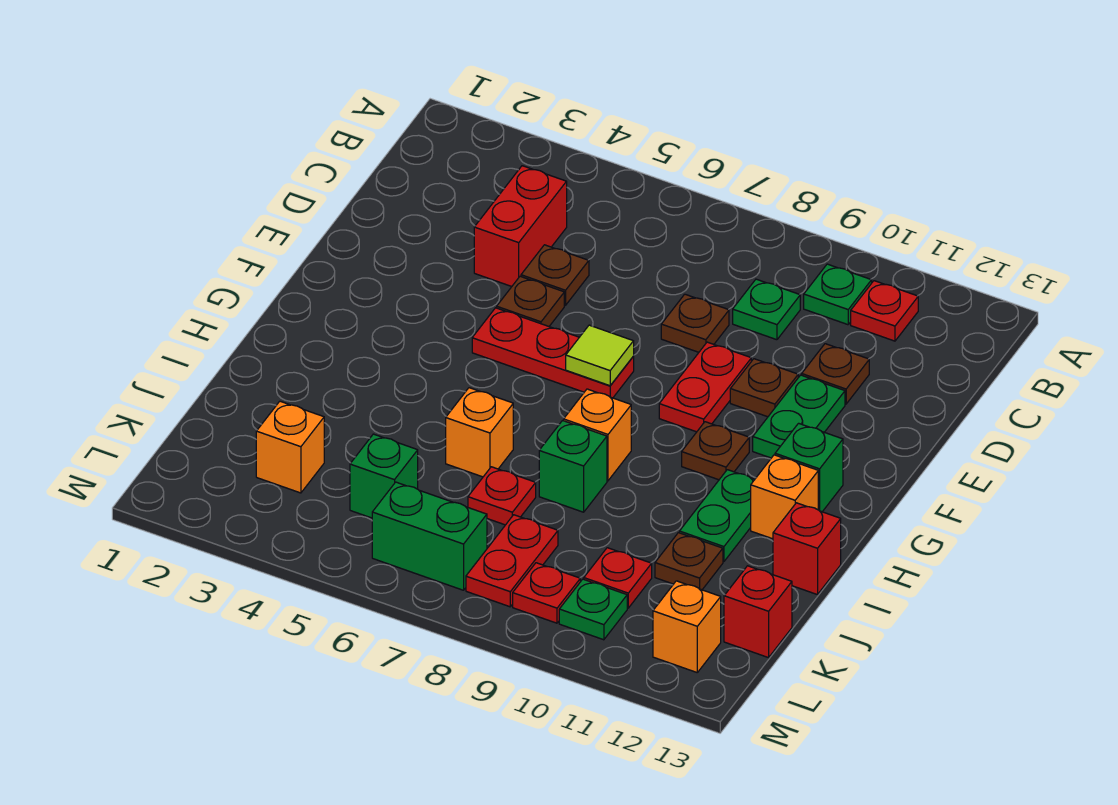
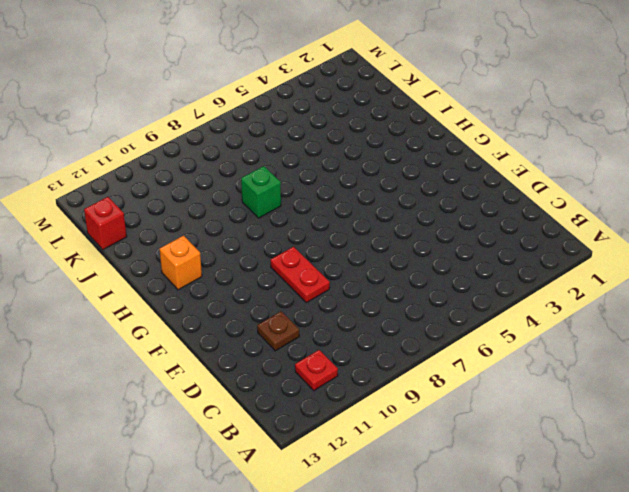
none -> green 1x1 plate [804,264,872,325]
none -> red 1x2 brick [474,166,567,287]
none -> green 1x1 plate [733,279,800,340]
none -> brown 1x1 plate [521,245,589,305]

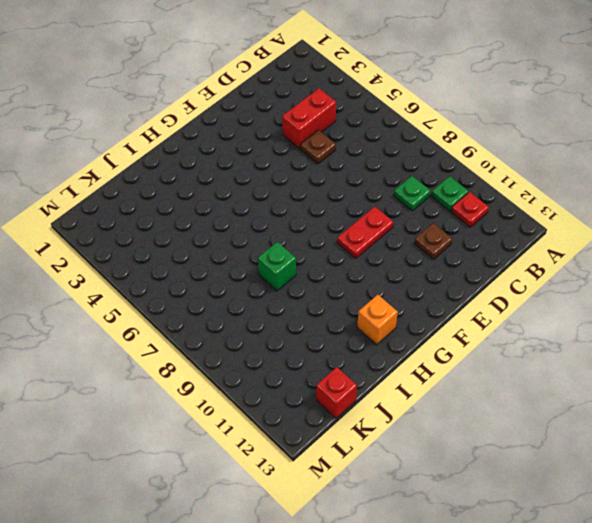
none -> brown 1x1 plate [661,294,729,352]
none -> brown 1x1 plate [497,276,564,326]
none -> brown 1x1 plate [730,359,798,417]
none -> green 1x2 plate [753,375,845,458]

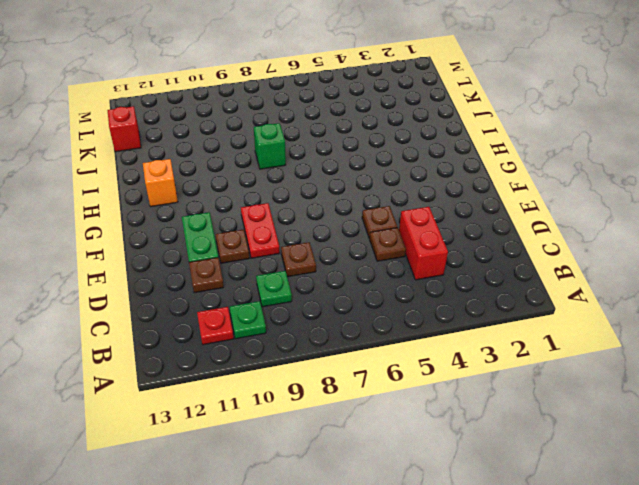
none -> red 1x3 plate [472,308,634,398]
none -> brown 1x1 plate [682,422,749,480]
none -> green 1x1 brick [775,423,843,512]
none -> orange 1x1 brick [564,389,631,481]

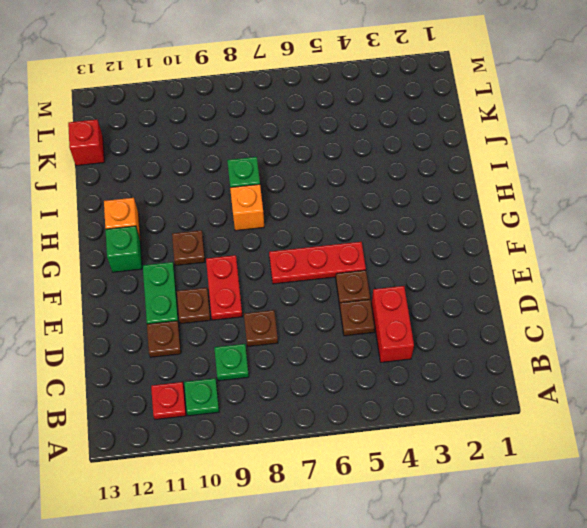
none -> green 1x2 plate [679,470,755,562]
none -> orange 1x1 brick [446,388,513,477]
none -> red 1x1 brick [773,503,841,595]
none -> red 1x1 plate [468,467,536,525]

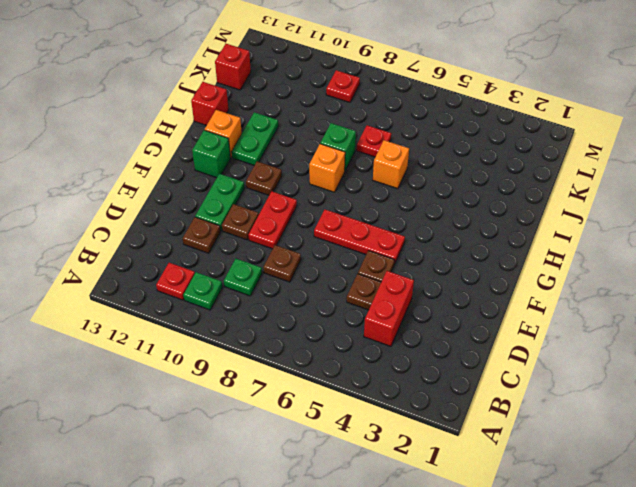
none -> brown 1x1 plate [655,533,723,590]
none -> orange 1x1 brick [256,401,324,493]
none -> green 1x1 brick [350,434,418,518]
none -> red 1x2 plate [466,515,558,607]

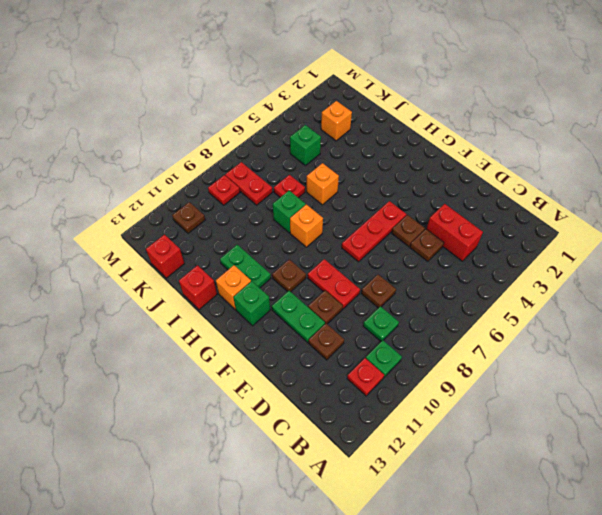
brown 1x1 plate [172,202,205,233] -> brown 1x1 plate moved to [655,533,723,590]
none -> red 1x1 plate [584,548,652,608]
none -> green 1x2 brick [372,482,487,590]
none -> green 1x1 plate [559,579,627,640]
none -> orange 1x1 brick [653,581,721,672]

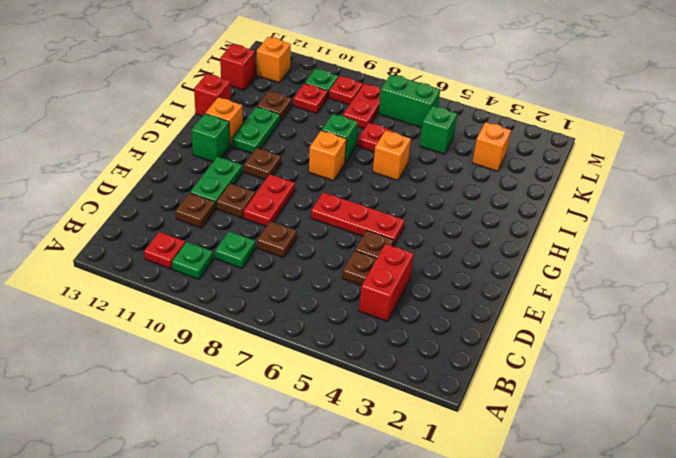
none -> lime 1x1 tile [566,325,634,386]

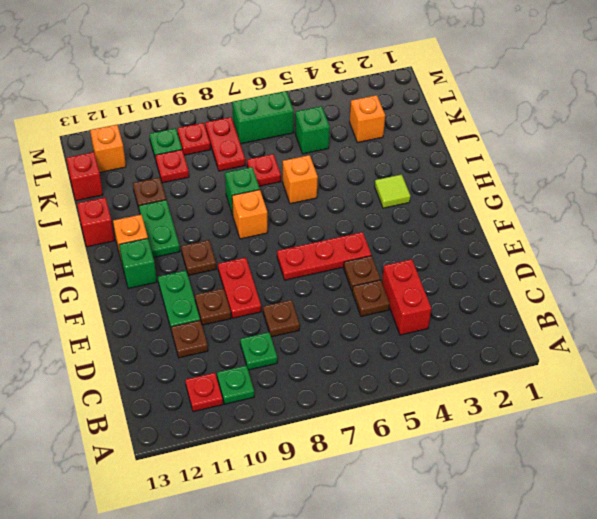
lime 1x1 tile [375,174,410,208] -> lime 1x1 tile moved to [566,325,634,386]

